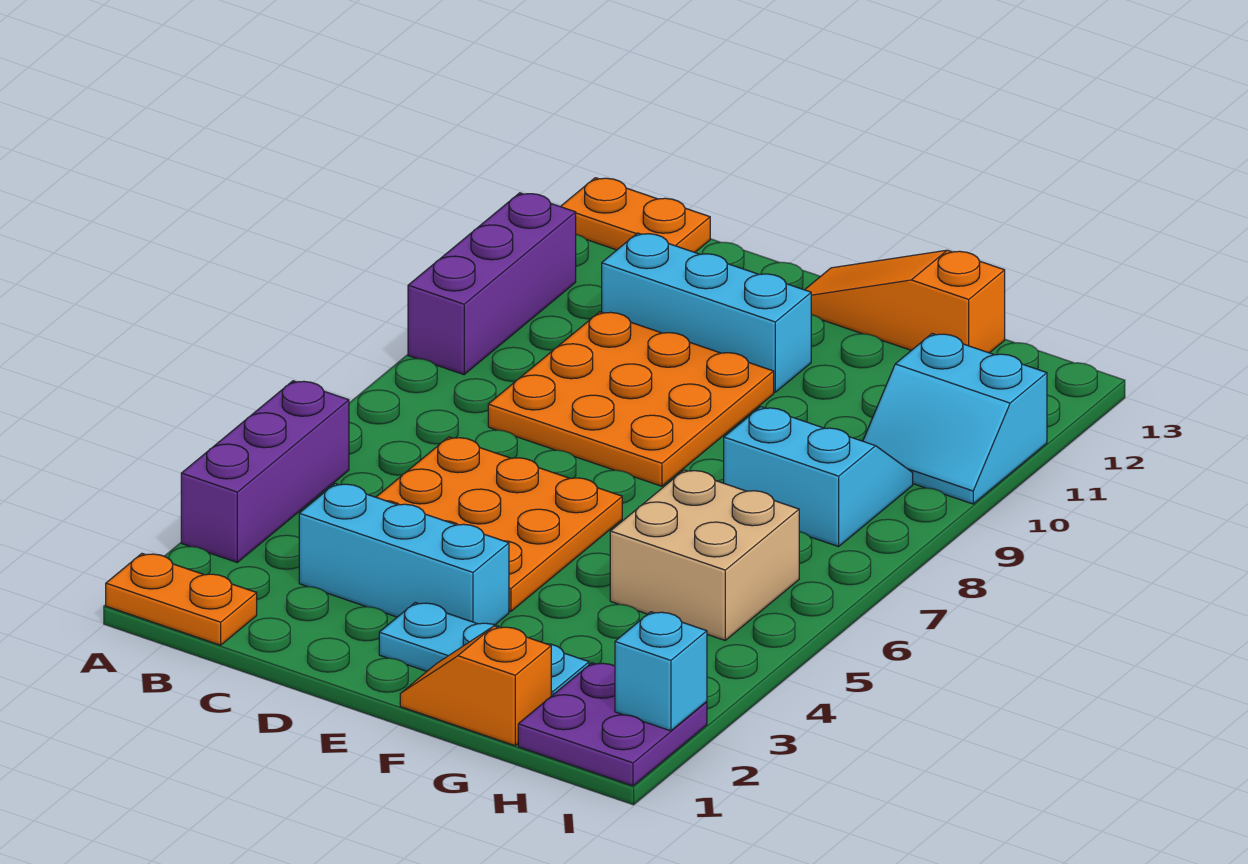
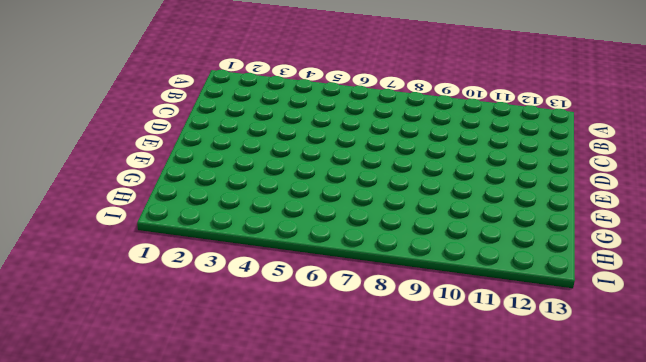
none -> orange 1x2 plate [106,554,257,645]
none -> purple 1x3 brick [181,381,349,562]
none -> purple 1x3 brick [408,193,576,375]

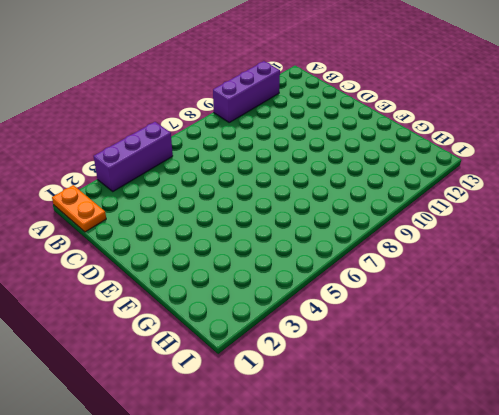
none -> orange 1x2 plate [560,178,710,252]
none -> cyan 1x3 brick [299,484,509,625]
none -> orange 3x3 plate [376,437,622,612]

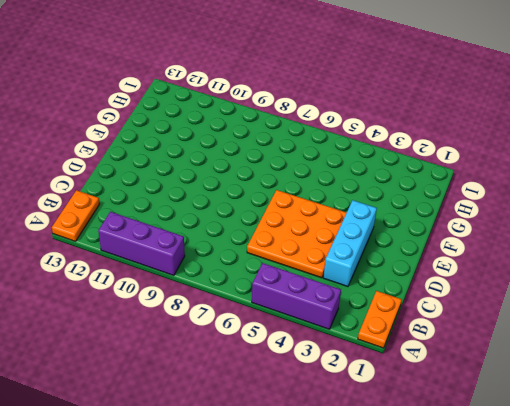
none -> orange 3x3 plate [488,312,774,486]
none -> cyan 1x3 brick [602,233,811,392]
none -> cyan 1x3 plate [379,602,589,696]

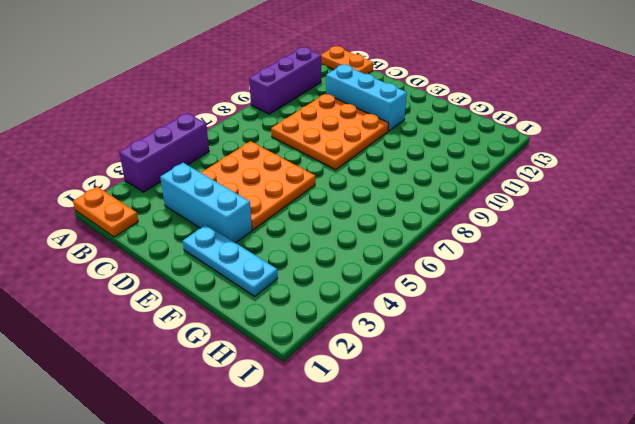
none -> orange 1x3 slope [805,250,1005,353]
none -> orange 1x2 slope [400,626,551,746]
none -> tan 2x2 brick [610,470,799,640]

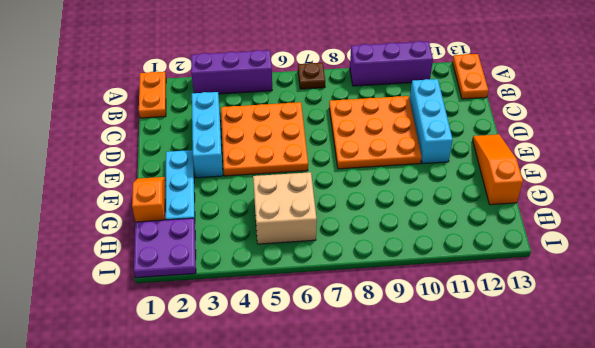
brown 1x1 plate [298,63,325,89] -> none
none -> cyan 2x2 slope [724,407,913,547]
none -> cyan 2x2 slope [863,334,1047,504]
none -> cyan 1x1 brick [615,612,707,731]

